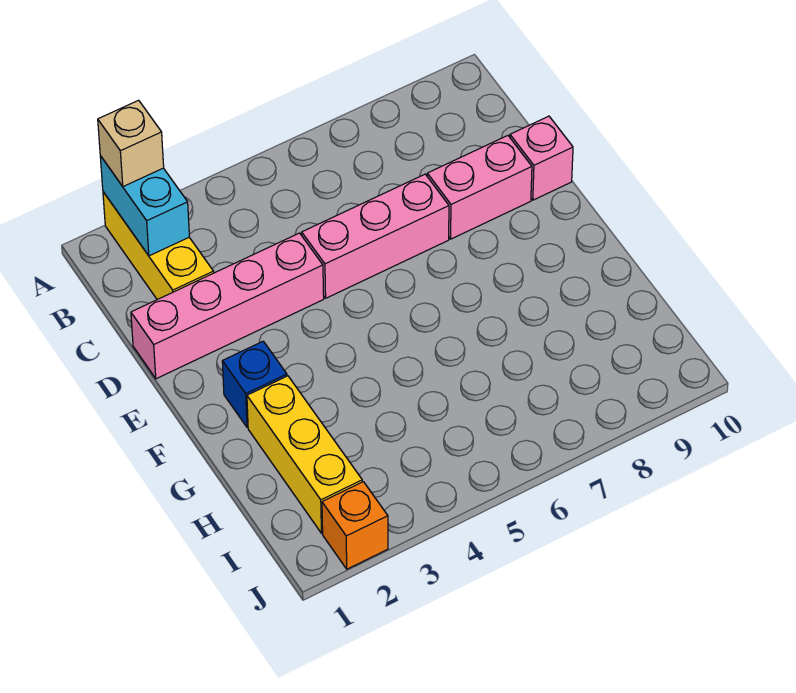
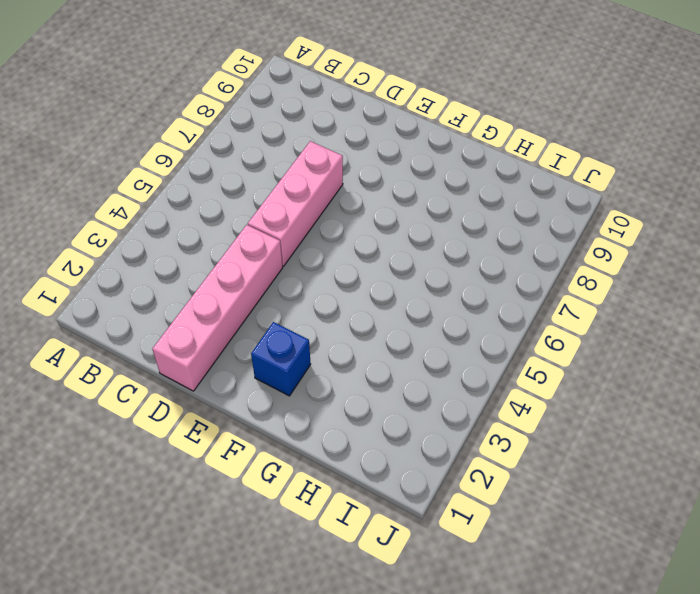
none -> yellow 1x3 brick [103,192,214,300]
none -> pink 1x2 brick [427,136,532,239]

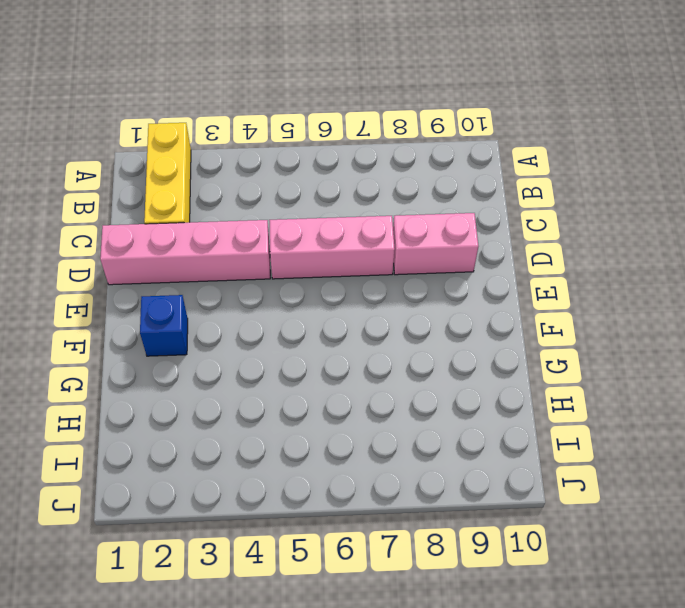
none -> pink 1x1 brick [510,116,573,200]
none -> yellow 1x3 brick [247,376,362,533]

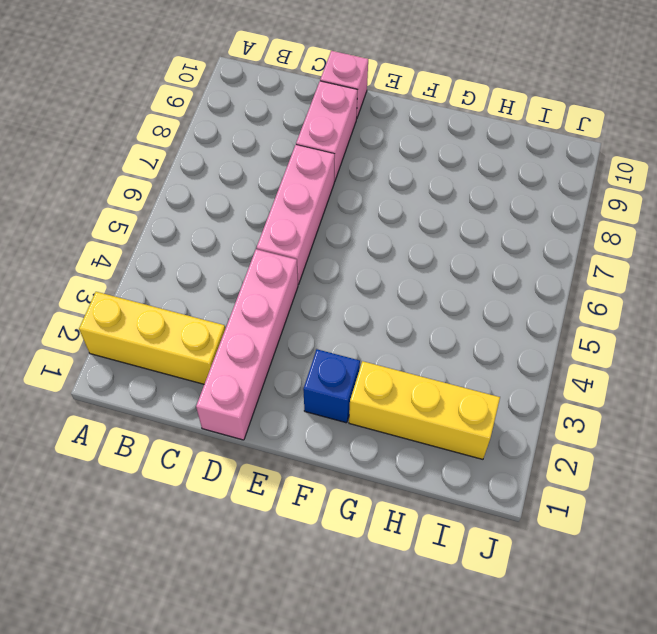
none -> orange 1x1 brick [322,482,388,569]
none -> cyan 1x2 brick [100,156,189,256]

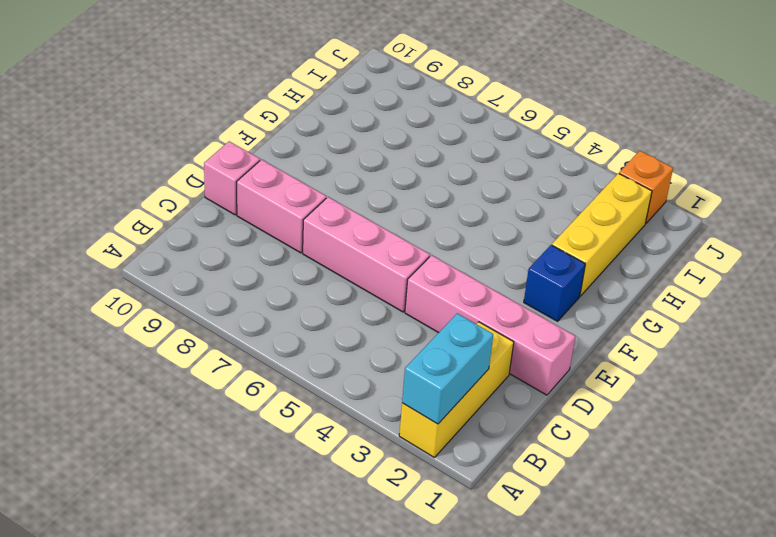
none -> tan 1x1 brick [98,100,164,186]

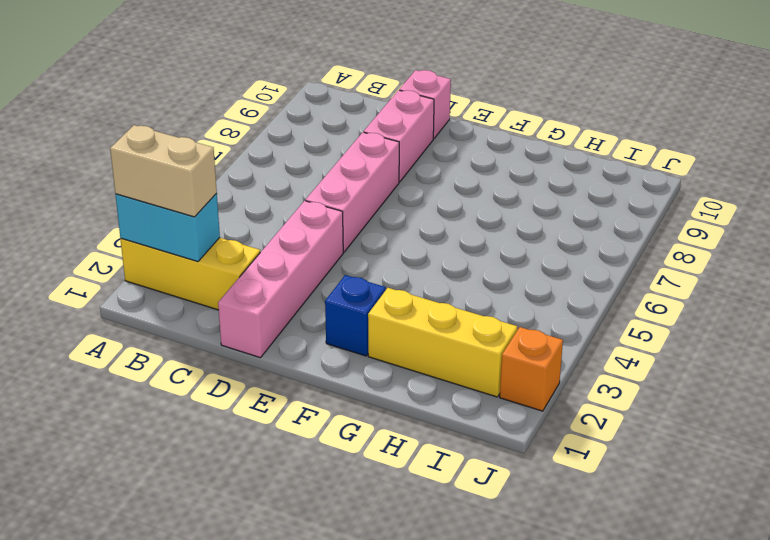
tan 1x2 brick [110,125,217,217] -> tan 1x1 brick [98,100,164,186]

